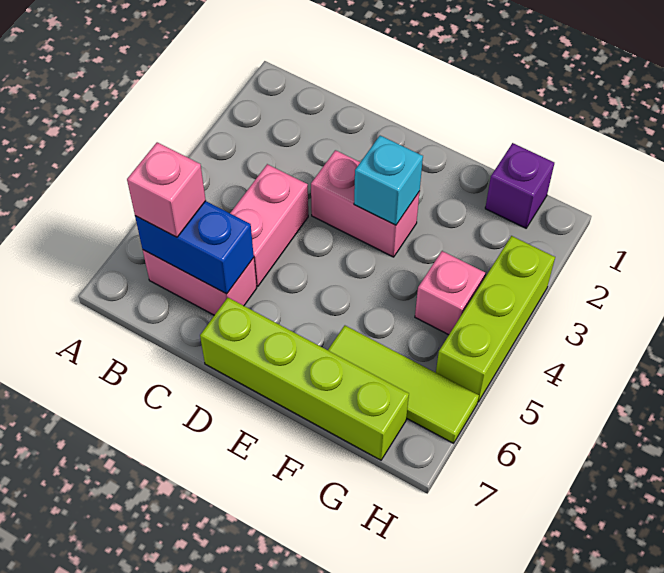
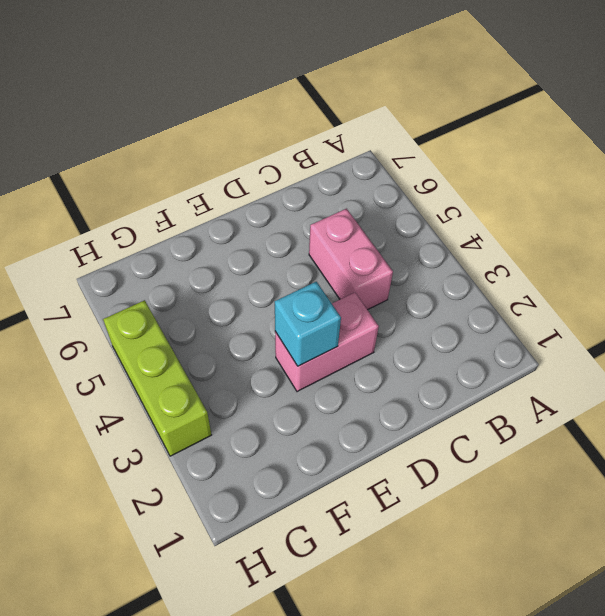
none -> pink 1x2 brick [143,250,257,315]
none -> lime 1x4 brick [200,298,409,460]

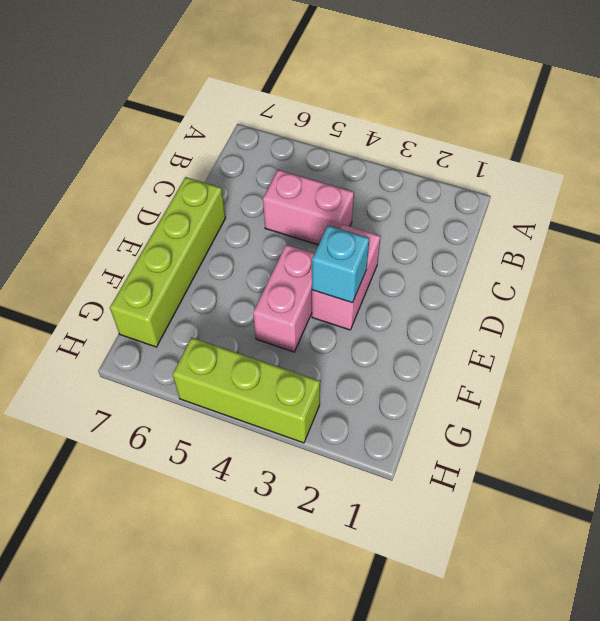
pink 1x2 brick [253,245,315,352] -> pink 1x2 brick moved to [143,250,257,315]
none -> lime 1x3 tile [328,326,479,443]
none -> purple 1x1 brick [485,143,554,228]

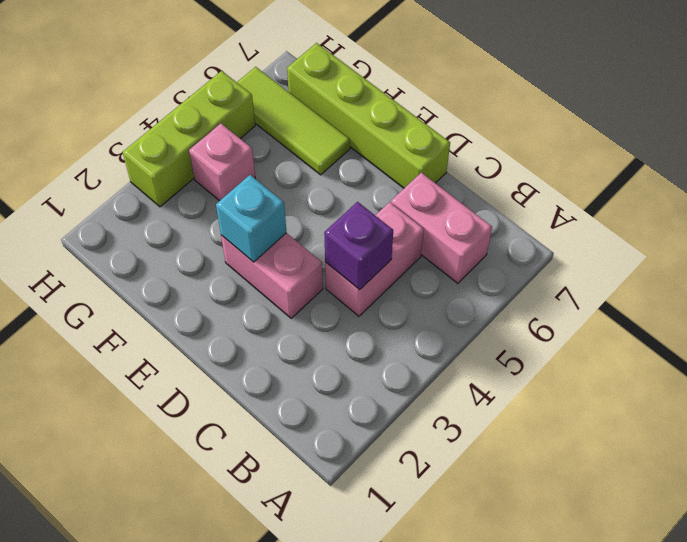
purple 1x1 brick [324,202,393,290] -> purple 1x1 brick moved to [485,143,554,228]
none -> blue 1x2 brick [135,201,254,294]
none -> pink 1x1 brick [127,142,206,237]

